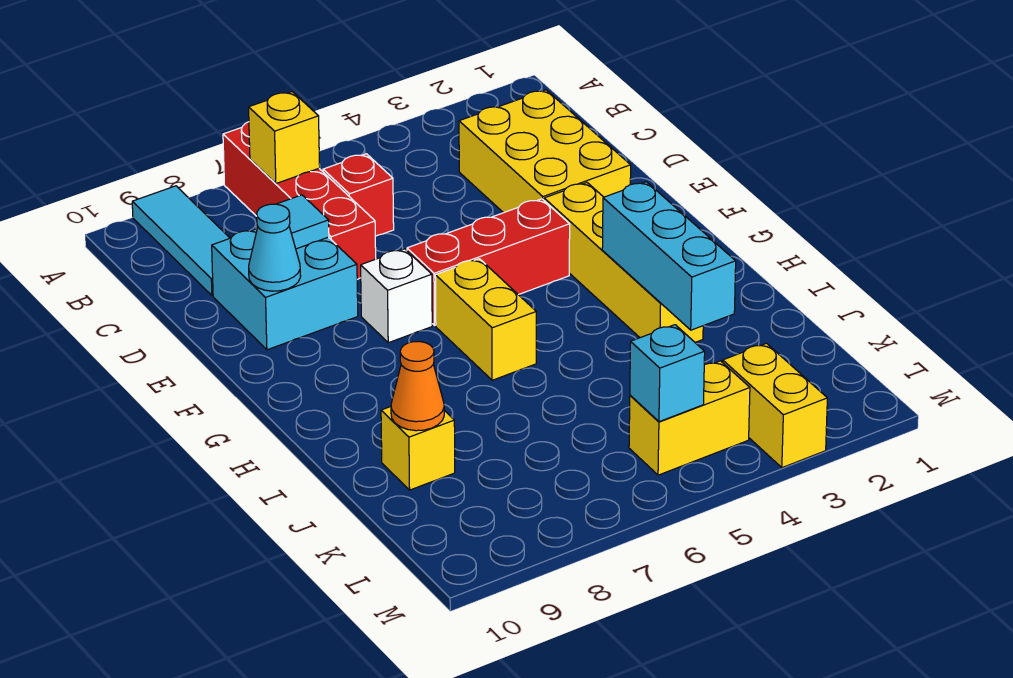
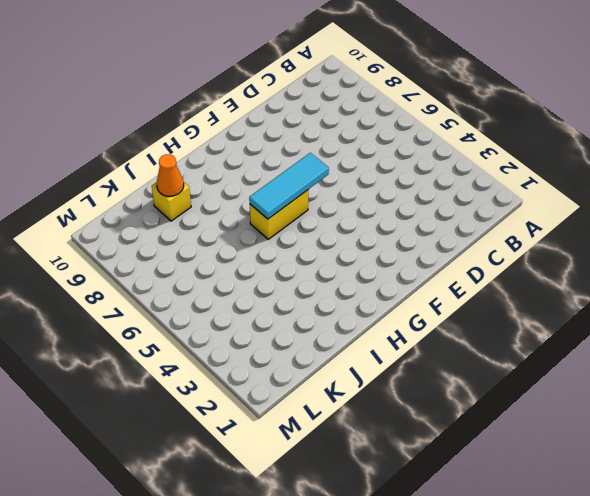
cyan 1x3 tile [249,153,329,219] -> cyan 1x3 tile moved to [132,186,230,296]
none -> red 1x4 brick [223,122,376,280]
none -> yellow 2x3 brick [459,90,631,213]
none -> red 1x1 brick [323,154,394,236]

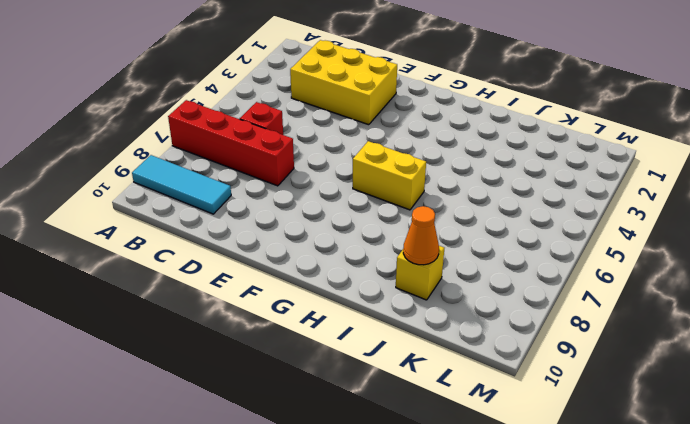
none -> cyan 2x2 brick [212,229,358,350]
none -> yellow 1x4 brick [544,183,703,342]
none -> red 1x3 brick [407,199,570,326]

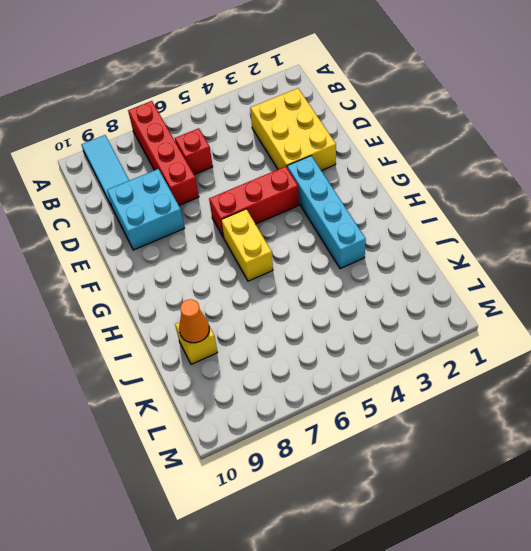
cyan 1x4 brick [287,156,366,269] -> yellow 1x4 brick [544,183,703,342]
none -> white 1x1 brick [361,249,432,343]
none -> yellow 1x2 brick [723,343,827,468]
none -> yellow 1x2 brick [629,361,750,475]

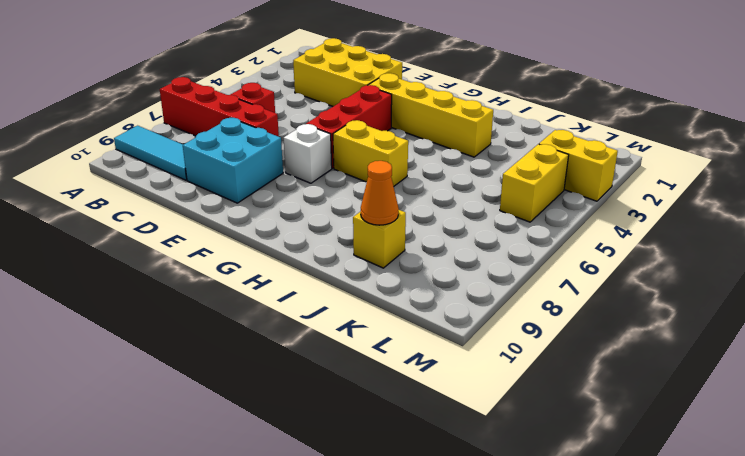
none -> yellow 1x1 brick [249,92,320,183]
none -> cyan 1x1 tile [277,195,329,249]
none -> cyan 1x1 cone [249,204,301,291]

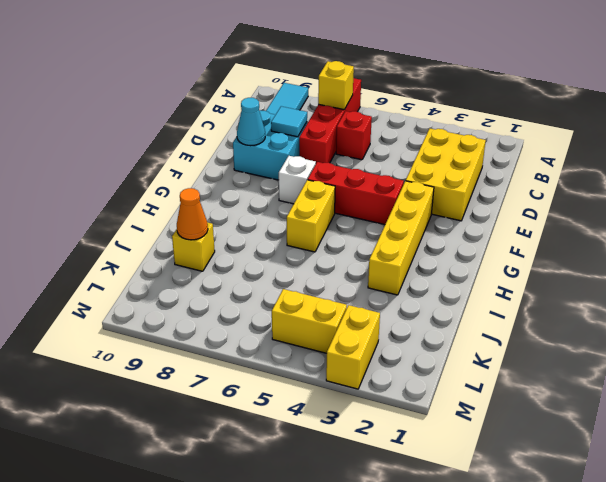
none -> cyan 1x3 brick [602,182,736,330]
none -> cyan 1x1 brick [630,325,705,422]

